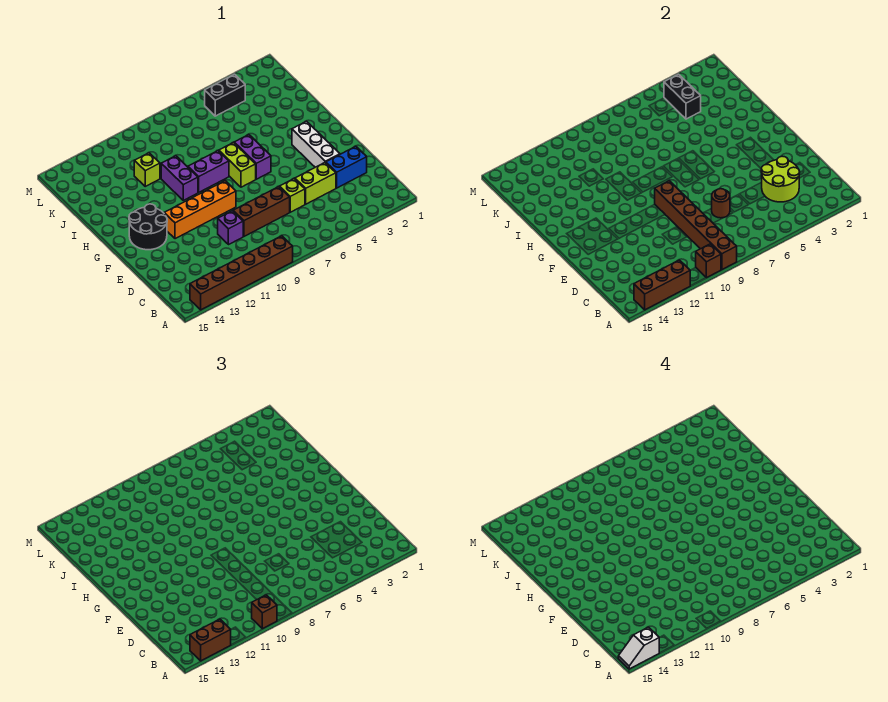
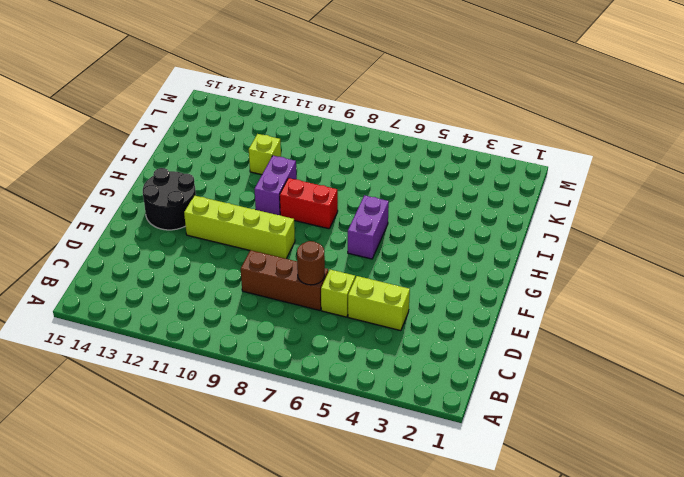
lime 1x4 brick [184,195,295,259] -> orange 1x4 brick [164,181,236,239]
red 1x2 brick [280,178,338,229] -> purple 1x2 brick [188,151,229,192]
none -> brown 1x6 brick [190,236,293,310]
none -> blue 1x2 brick [325,146,367,188]
none -> purple 1x1 brick [218,211,243,245]

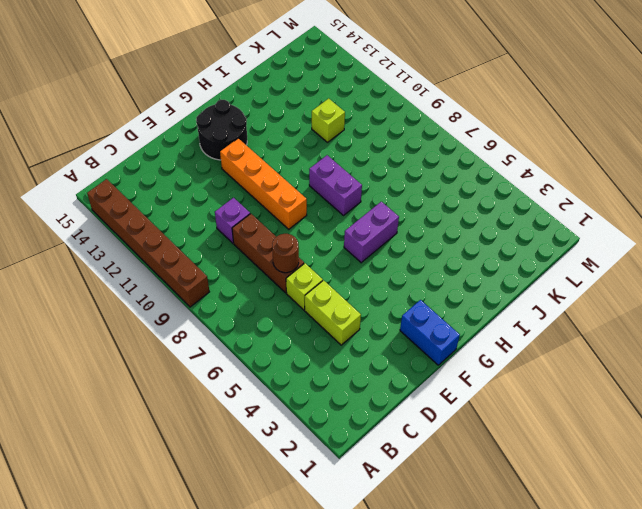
blue 1x2 brick [400,300,460,365] -> blue 1x2 brick moved to [325,146,367,188]
none -> white 1x3 brick [292,121,340,167]
none -> lime 1x2 brick [219,143,256,187]
none -> purple 1x2 brick [161,156,198,200]

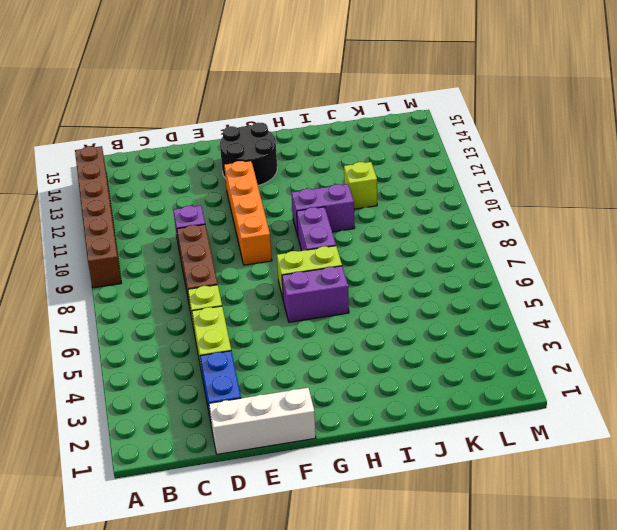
white 1x3 brick [209,388,316,454] -> white 1x3 brick moved to [292,121,340,167]
none -> black 1x2 brick [205,74,245,116]
none -> brown 1x6 brick [655,181,737,269]
none -> brown 1x1 brick [696,244,721,278]

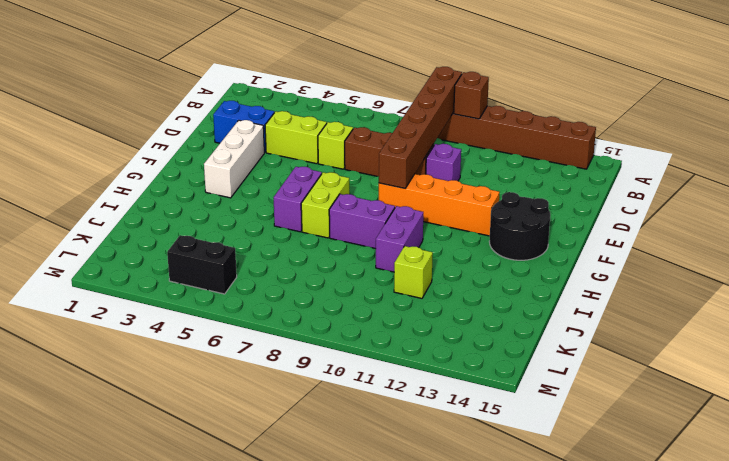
none -> brown 1x3 brick [634,260,690,310]
none -> lime 2x2 round brick [761,156,800,202]
none -> brown 1x1 round brick [712,189,730,218]

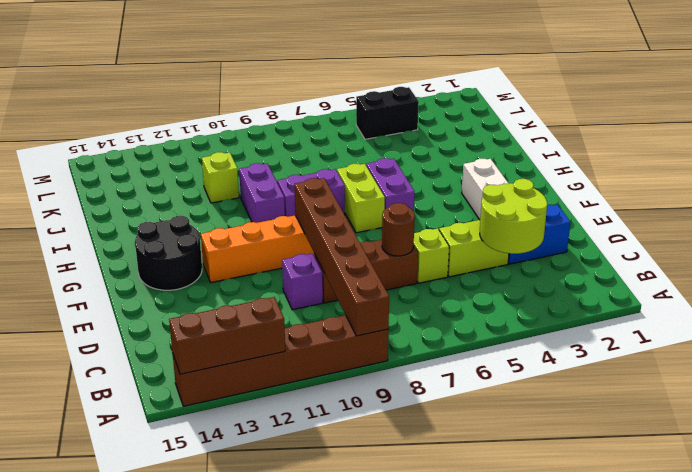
none -> brown 1x1 brick [696,244,721,278]
none -> black 1x2 brick [664,74,701,119]
none -> brown 1x1 brick [252,595,277,629]

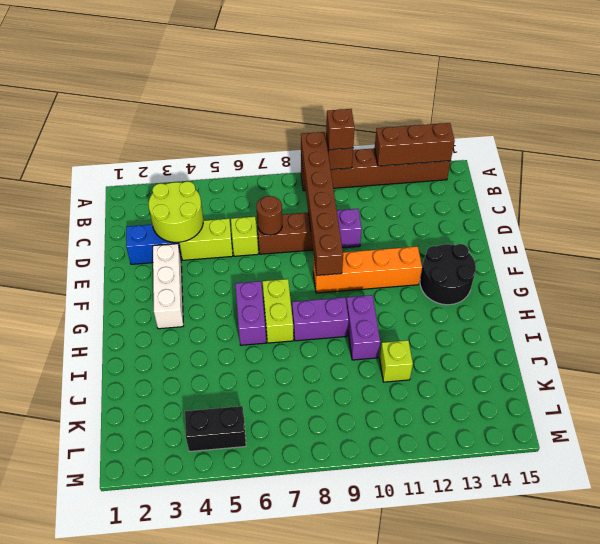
none -> black 1x2 brick [664,74,701,119]
none -> brown 1x2 brick [190,619,231,661]
none -> white 1x2 slope [618,627,659,669]

